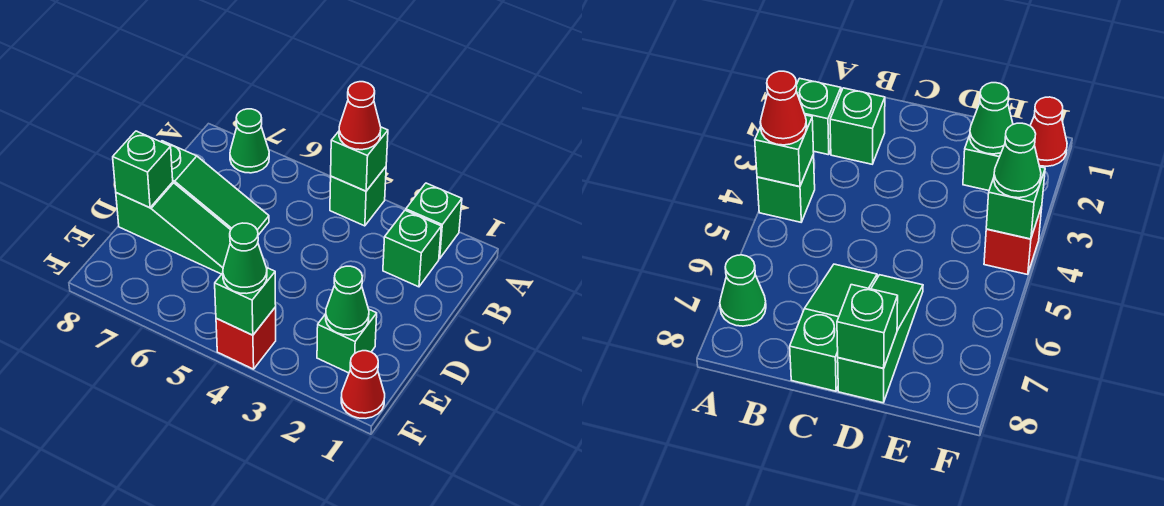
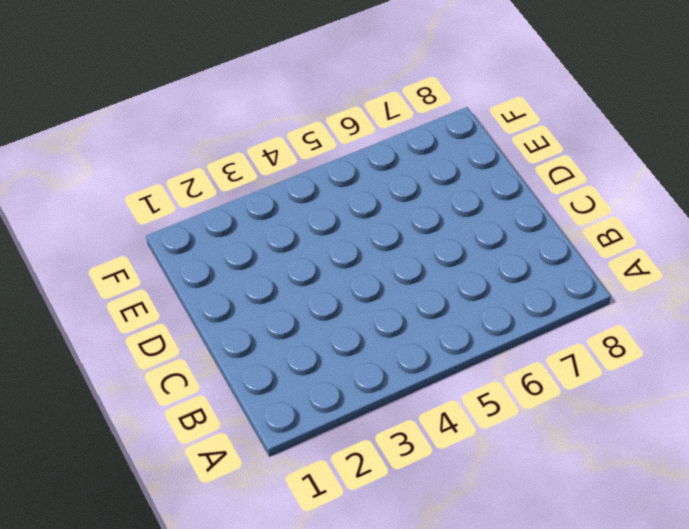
none -> green 1x1 brick [406,183,462,259]
none -> green 1x1 brick [330,167,386,226]
none -> green 1x1 cone [230,109,269,173]

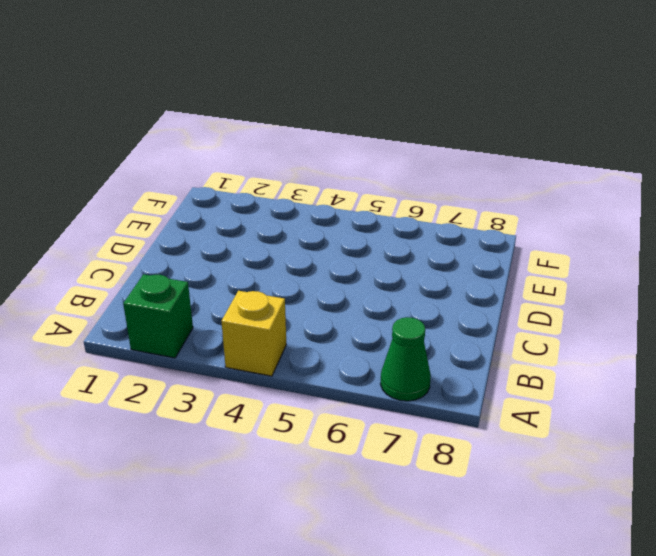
yellow 1x1 brick [221,291,286,376] -> green 1x1 brick [330,167,386,226]
none -> green 1x1 brick [383,210,441,287]
none -> green 1x3 slope [161,141,269,235]
none -> green 1x3 slope [116,182,231,274]

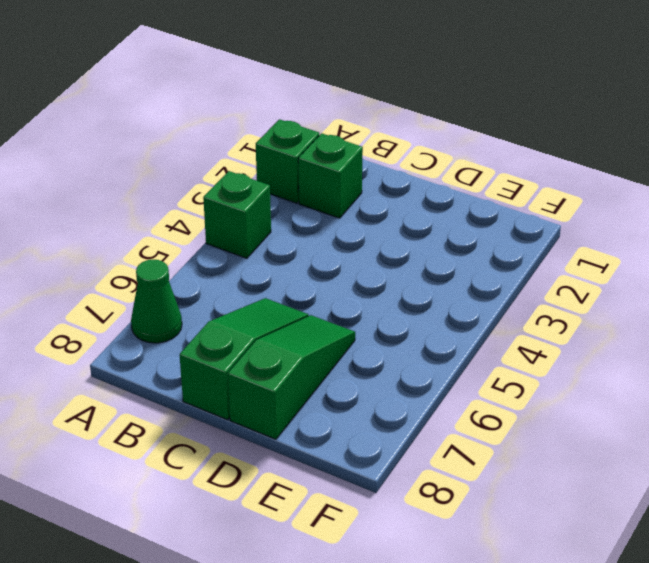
none -> green 1x1 brick [317,310,377,373]
none -> red 1x1 cone [341,351,385,418]
none -> red 1x1 brick [216,307,276,369]

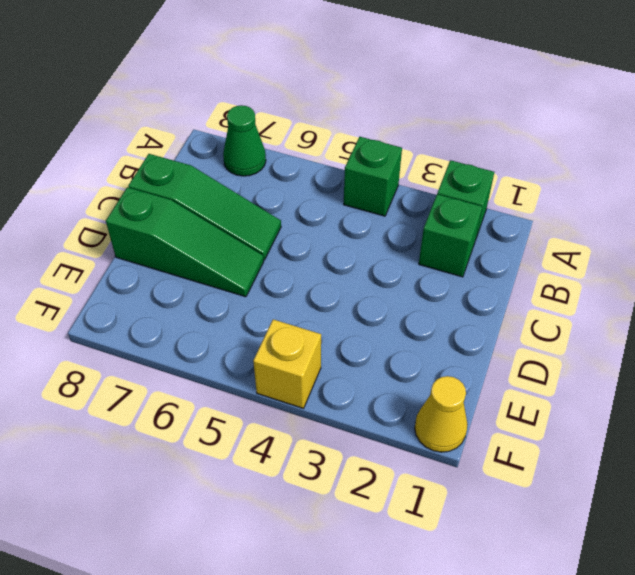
yellow 1x1 cone [415,376,468,452] -> red 1x1 cone [341,351,385,418]
yellow 1x1 brick [253,319,321,409] -> red 1x1 brick [216,307,276,369]
none -> green 1x1 brick [317,310,377,373]
none -> green 1x1 brick [331,127,388,191]
none -> green 1x1 brick [113,131,173,208]

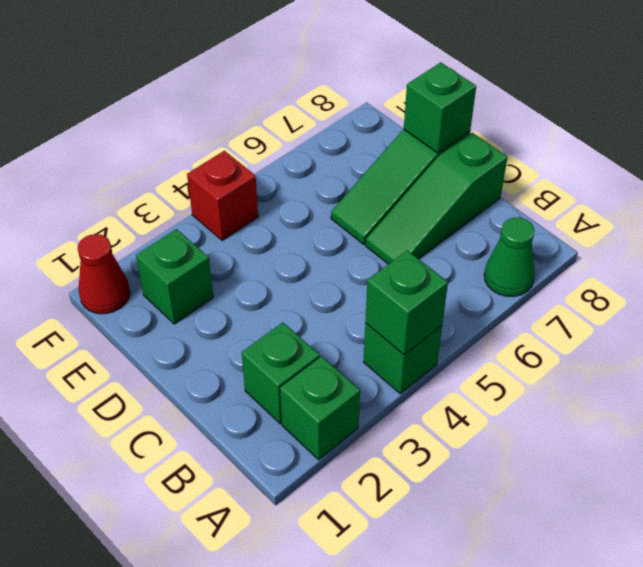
none -> green 1x1 cone [326,266,369,335]
none -> green 1x1 brick [215,267,276,335]
none -> red 1x1 cone [339,82,381,150]

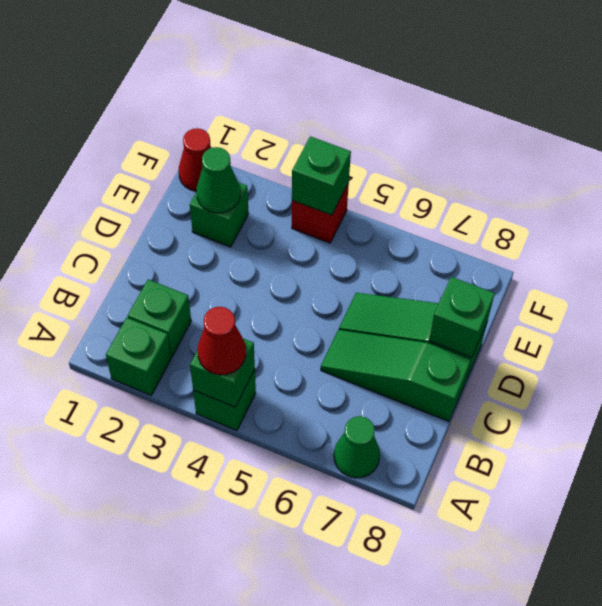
none -> green 1x1 cone [223,223,267,294]

